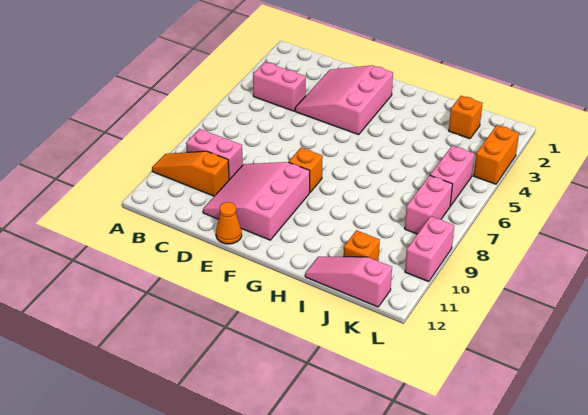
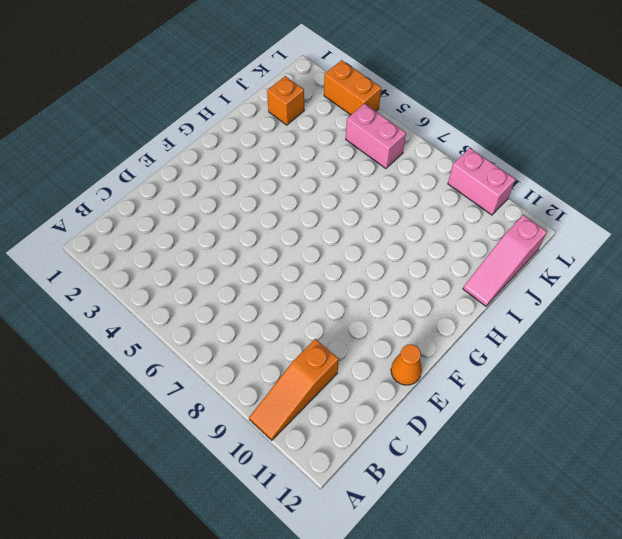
none -> pink 1x2 brick [253,62,306,111]
none -> pink 1x2 brick [186,129,243,180]
none -> pink 3x3 slope [295,65,393,135]

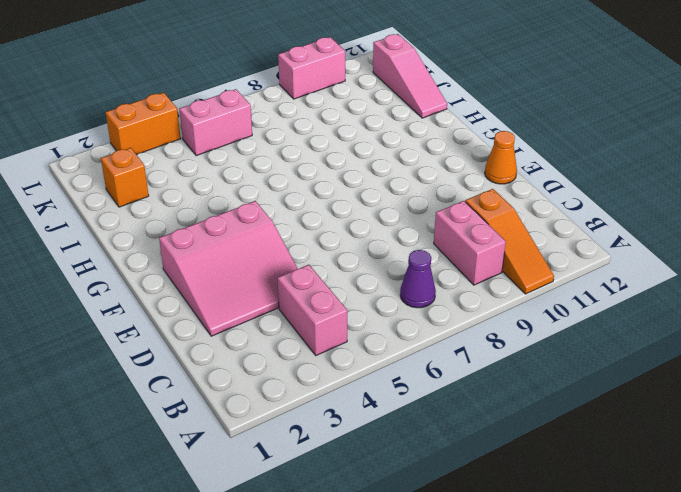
purple 1x1 cone [400,250,436,308] -> none
none -> pink 3x3 slope [203,162,310,240]
none -> orange 1x1 brick [289,148,323,192]
none -> orange 1x1 brick [343,230,380,261]

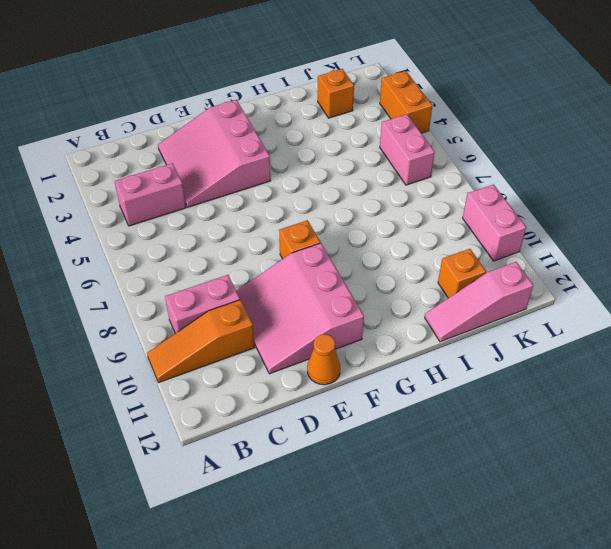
none -> pink 1x2 brick [405,175,453,234]

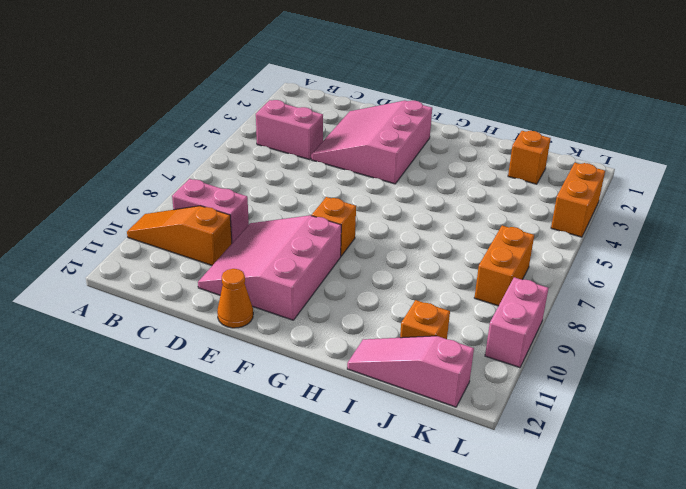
orange 1x2 brick [474,226,534,306] -> pink 1x2 brick [405,175,453,234]
none -> pink 1x2 brick [430,146,475,206]

